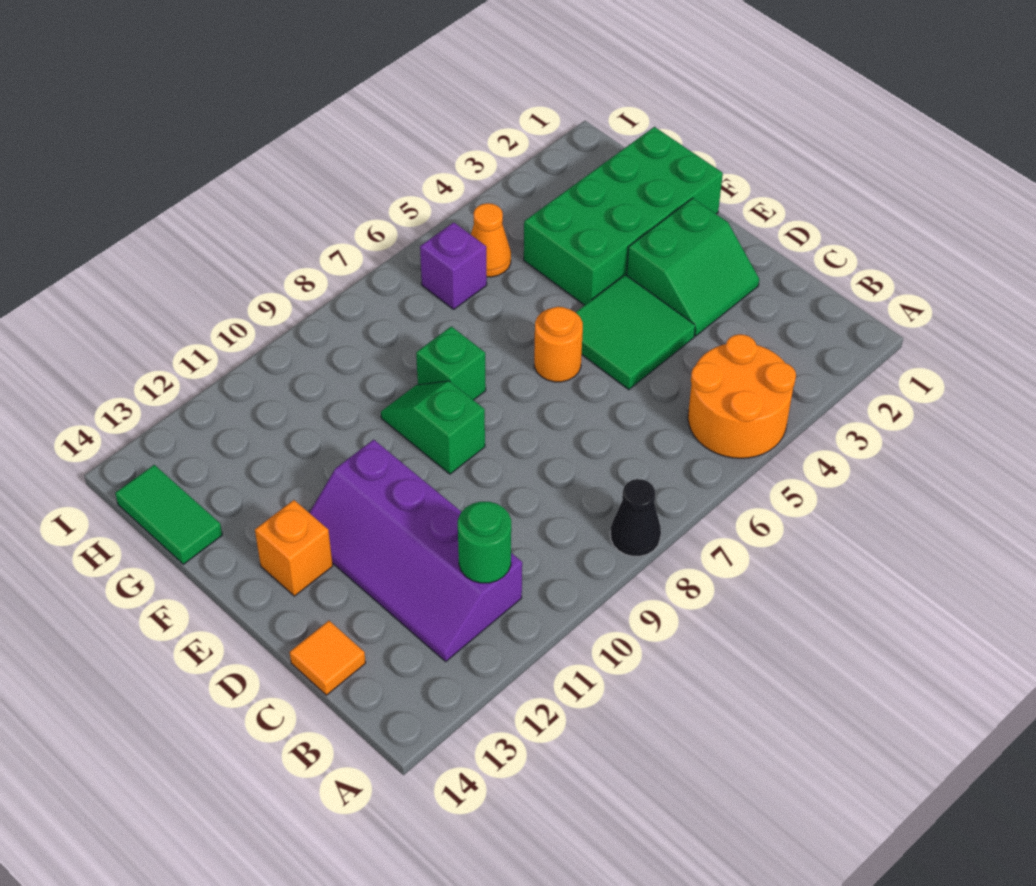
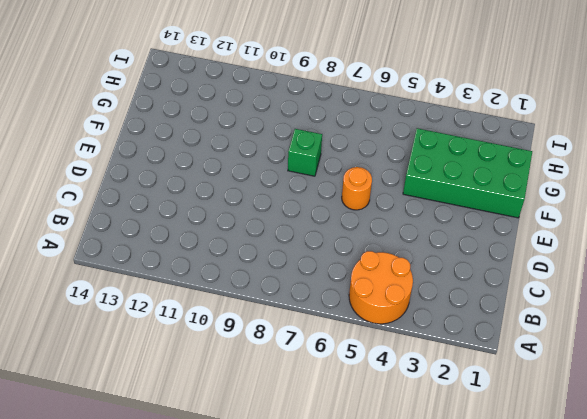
none -> black 1x1 cone [610,479,661,556]
none -> purple 2x4 slope [309,440,522,661]
none -> orange 1x1 tile [290,621,366,695]

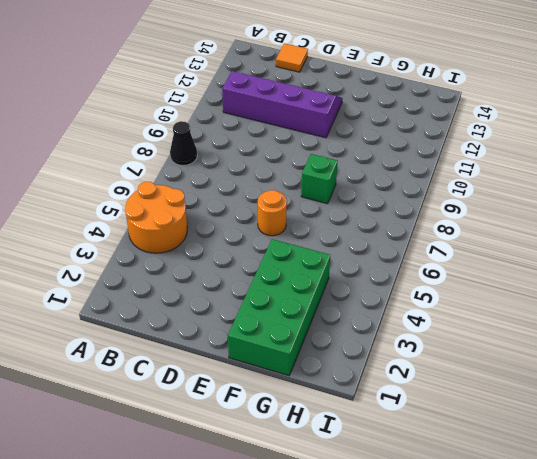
none -> green 2x2 slope [627,198,759,336]
none -> green 2x2 tile [576,275,695,390]
none -> green 1x2 slope [381,381,485,474]

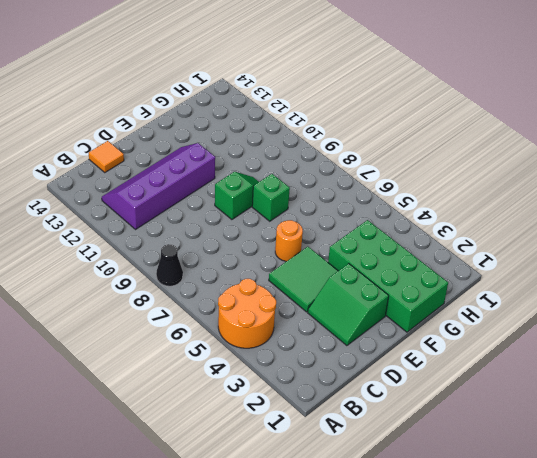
none -> orange 1x1 brick [255,500,333,596]
none -> green 1x2 tile [115,465,222,564]
none -> orange 1x1 cone [471,203,511,277]

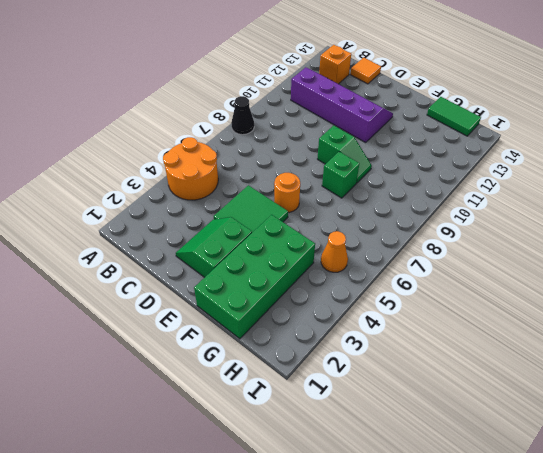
orange 1x1 brick [319,45,351,84] -> orange 1x1 brick moved to [255,500,333,596]
none -> purple 1x1 brick [420,222,487,309]
none -> green 1x1 round brick [458,502,511,583]

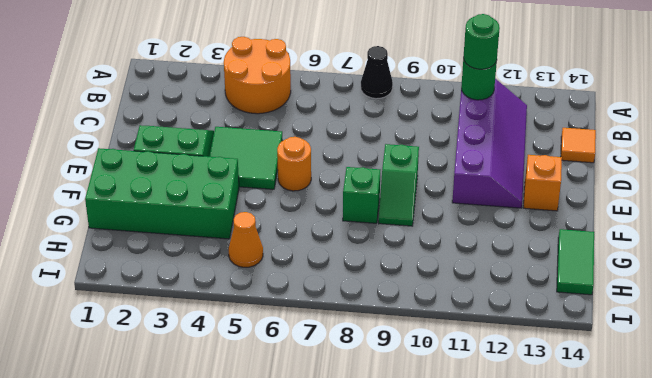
green 1x1 round brick [463,14,500,69] -> none
none -> purple 1x1 brick [420,222,487,309]

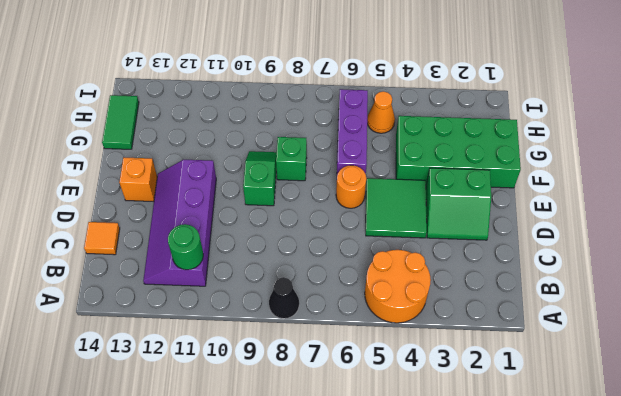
purple 1x3 brick [337,89,368,175] -> purple 1x1 brick [420,222,487,309]

